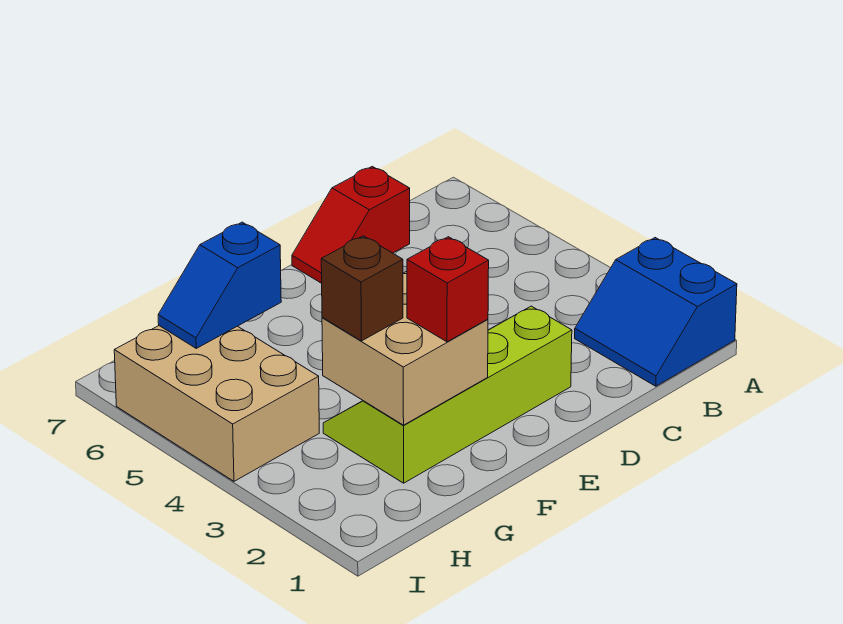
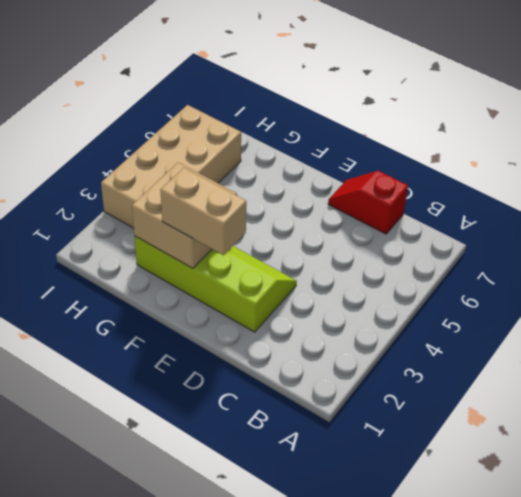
tan 1x2 brick [160,168,246,255] -> red 1x1 brick [407,237,489,342]
tan 2x4 brick [101,105,241,228] -> tan 2x3 brick [114,326,319,481]
none -> blue 2x2 slope [575,238,737,386]
none -> blue 1x2 slope [158,222,281,348]

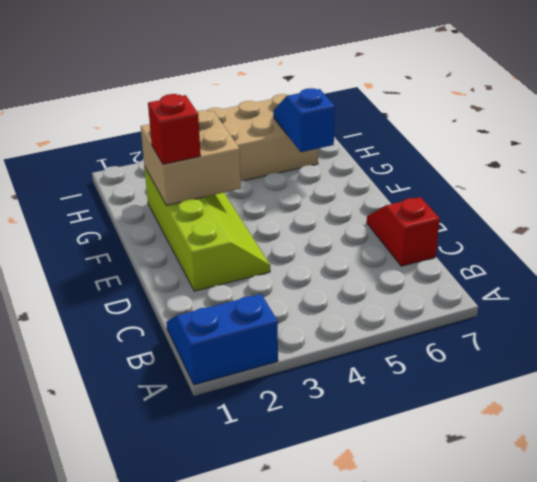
none -> brown 1x1 brick [321,236,403,341]

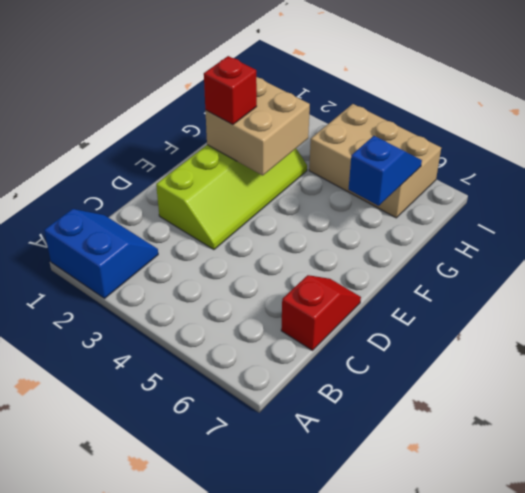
none -> brown 1x1 brick [321,236,403,341]

